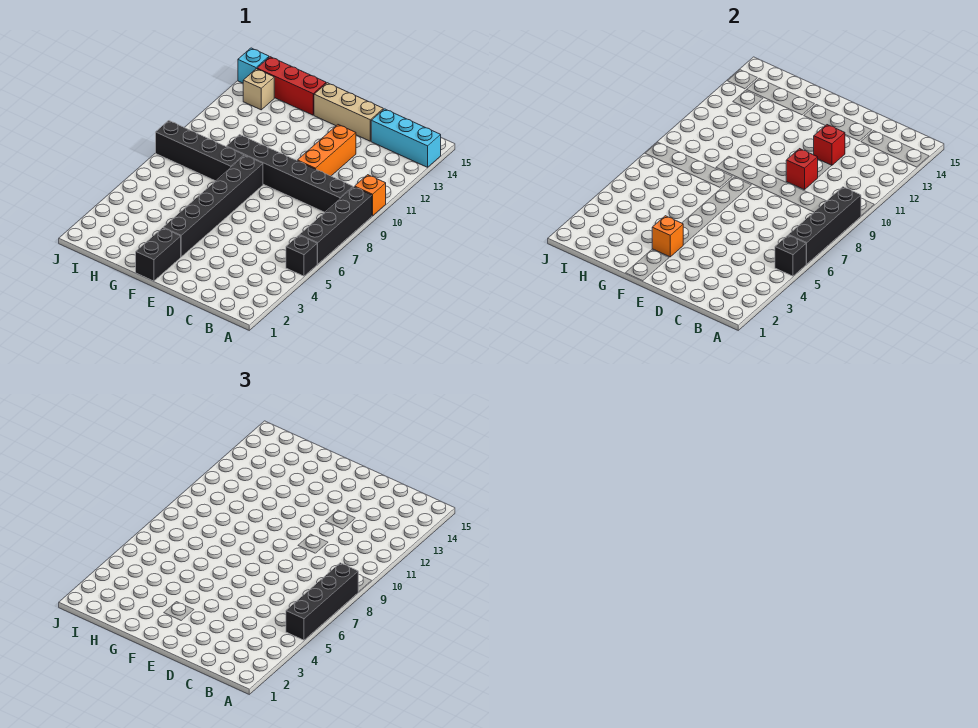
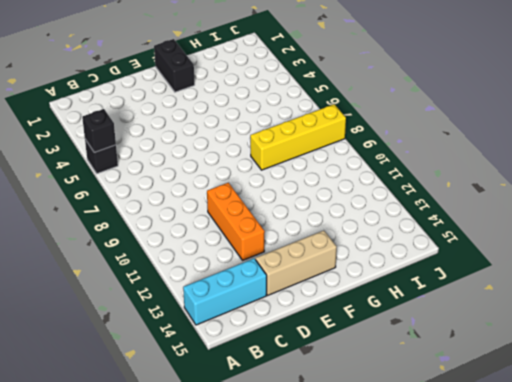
yellow 1x4 brick [250,104,346,170] -> black 1x4 brick [156,121,244,181]
none -> black 1x4 brick [300,187,372,264]
none -> orange 1x1 brick [355,175,386,216]
none -> black 1x6 brick [226,135,353,212]

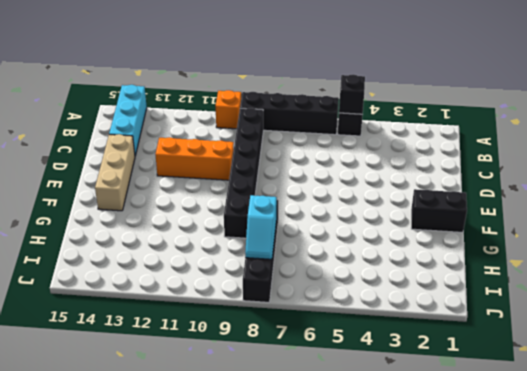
cyan 1x2 slope [245,195,277,259] -> none
none -> black 1x6 brick [163,156,263,257]
none -> red 1x3 brick [257,57,326,115]
none -> tan 1x1 brick [243,69,274,110]

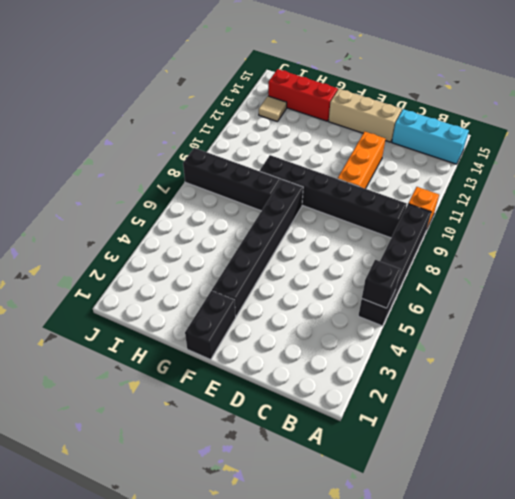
tan 1x1 tile [259,96,287,122] -> tan 1x1 brick [243,69,274,110]
none -> cyan 1x1 brick [238,48,269,83]
none -> black 1x4 brick [789,187,861,264]
none -> red 1x1 brick [786,149,818,190]

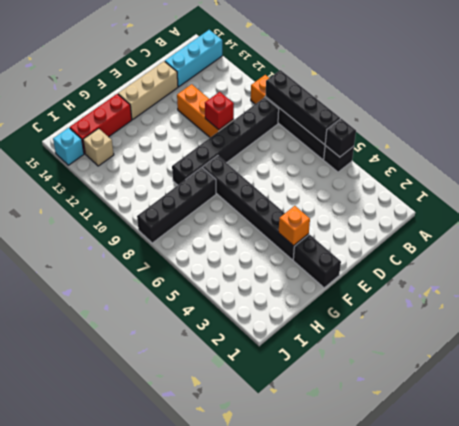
none -> red 1x1 brick [814,125,845,166]
none -> black 1x4 brick [286,563,358,640]

